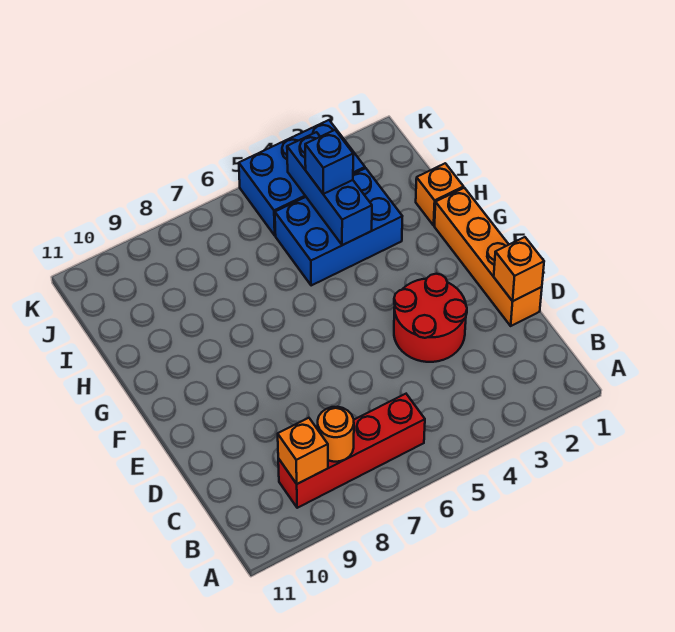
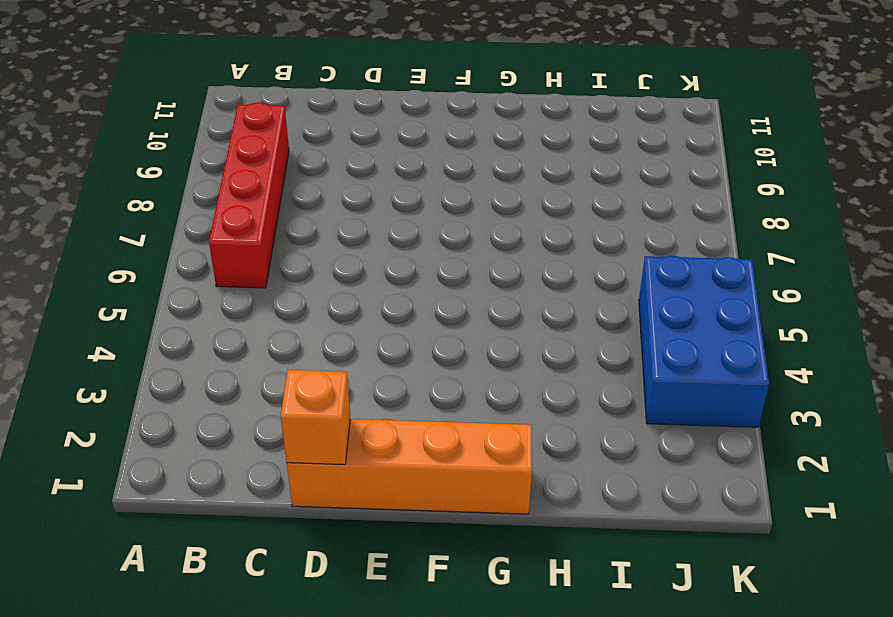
none -> red 2x2 round brick [394,274,467,362]
none -> orange 1x1 brick [416,163,464,225]

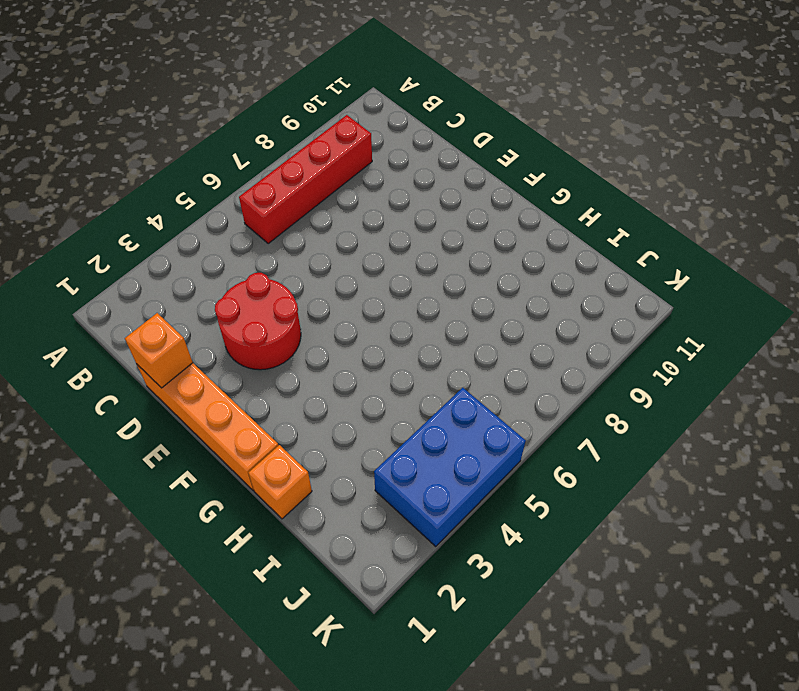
none -> blue 2x3 brick [275,168,402,285]
none -> orange 1x1 round brick [318,407,354,462]

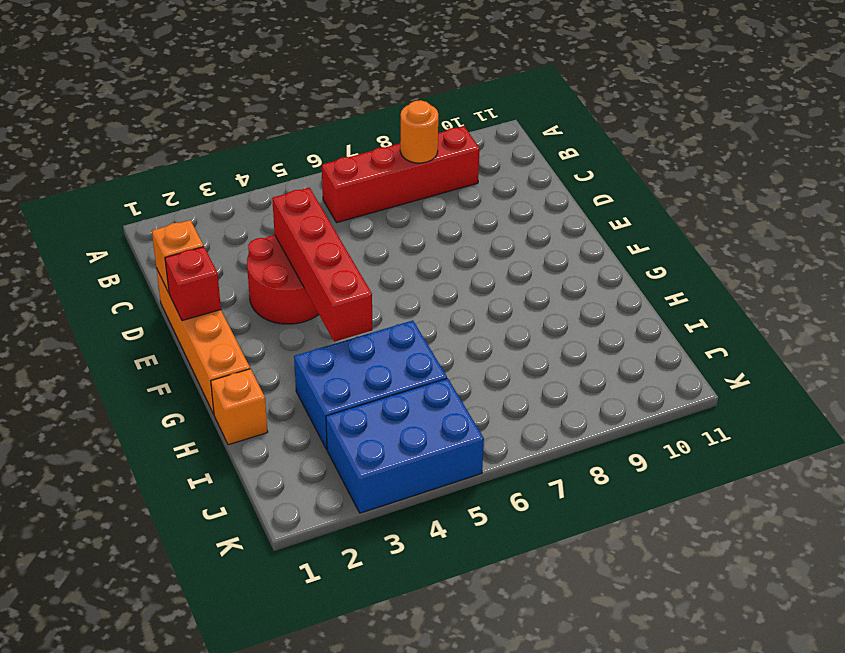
red 1x4 brick [272,188,372,342] -> none
red 1x1 brick [165,247,221,321] -> none
none -> orange 1x1 brick [278,418,328,484]
none -> blue 1x3 brick [287,132,372,245]

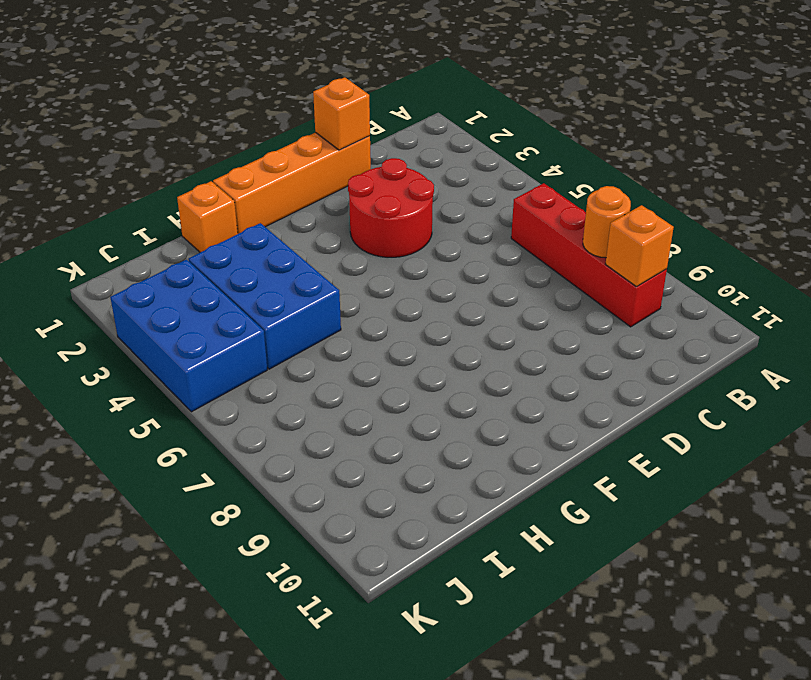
none -> blue 1x3 brick [287,132,372,245]
none -> blue 1x1 brick [305,130,353,194]

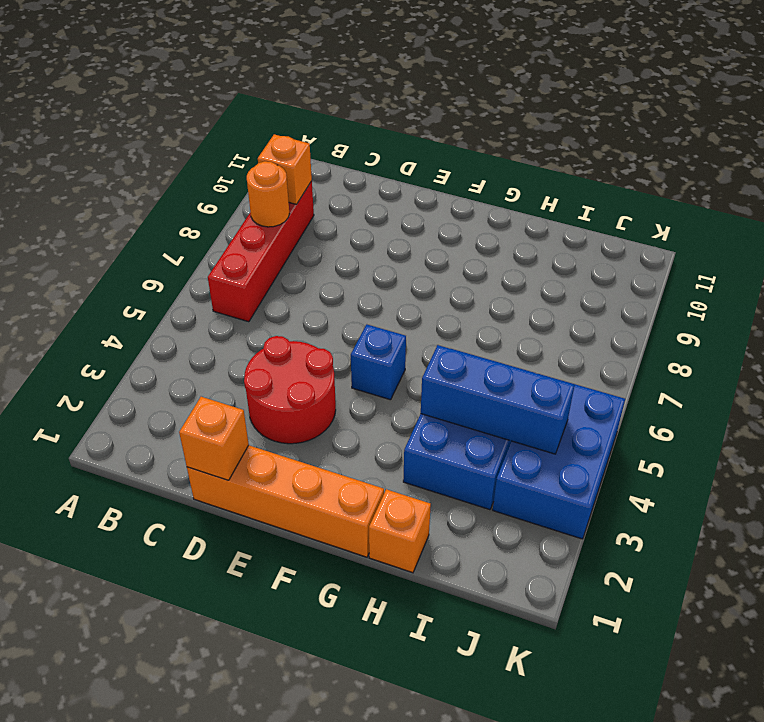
blue 1x1 brick [351,325,406,400] -> blue 1x1 brick moved to [305,130,353,194]

